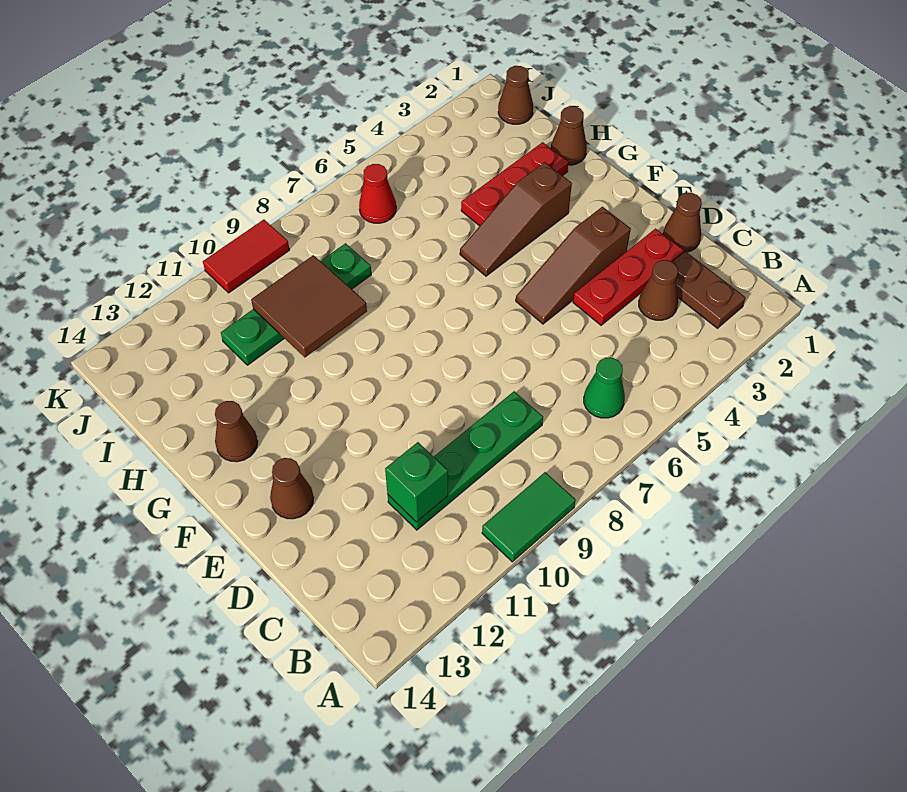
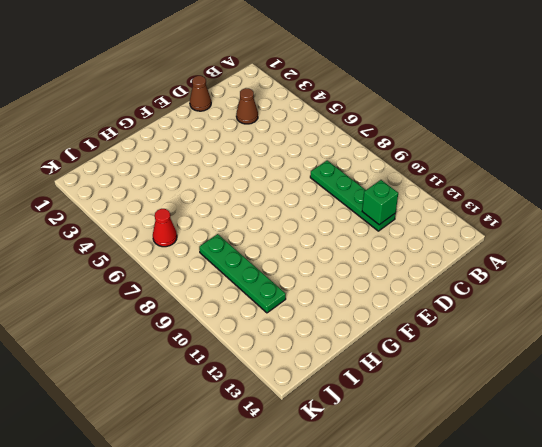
none -> green 1x2 tile [482,472,576,562]
none -> brown 1x2 plate [673,251,746,328]
none -> green 1x1 cone [584,358,625,418]

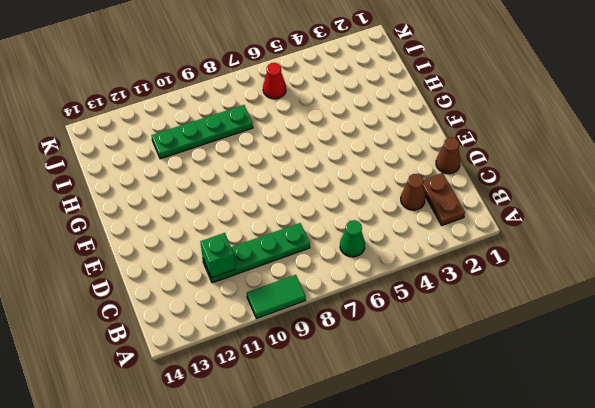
none -> red 1x3 plate [573,229,684,325]
none -> brown 1x3 slope [516,207,631,324]
none -> brown 1x1 cone [270,458,314,519]

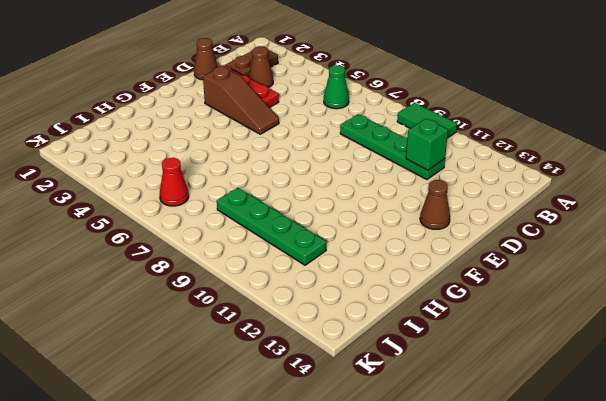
none -> brown 1x3 slope [460,162,572,276]
none -> brown 1x1 cone [215,401,258,462]
none -> brown 1x1 cone [551,106,587,165]

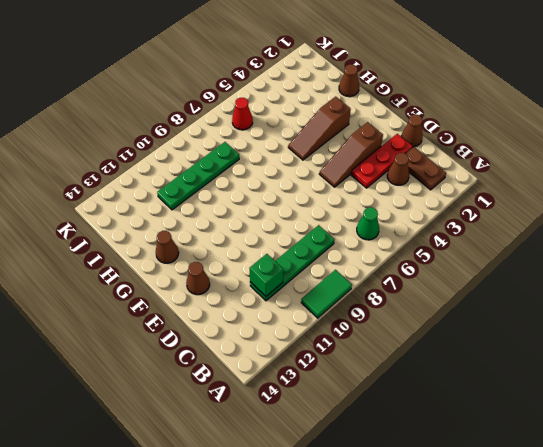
none -> red 1x3 plate [461,142,569,226]
none -> brown 1x1 cone [498,66,533,124]
none -> red 1x2 tile [203,220,289,293]

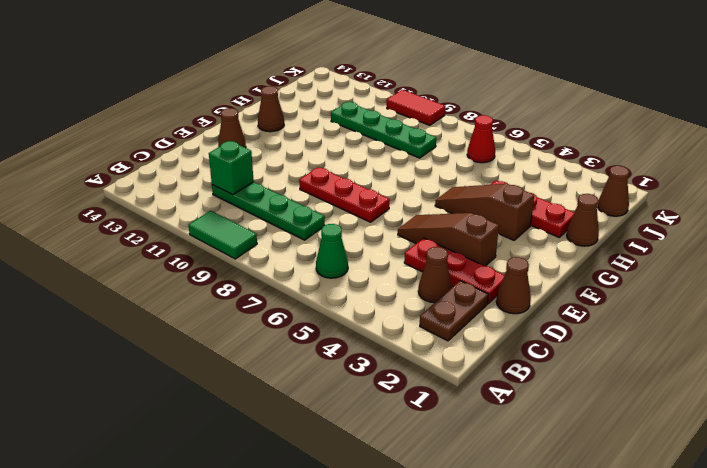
red 1x3 plate [299,167,389,222] -> none
none -> brown 2x2 tile [251,255,367,357]

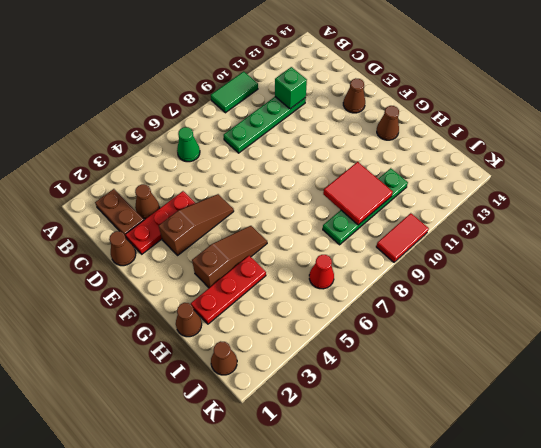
red 2x2 tile [323,162,393,225] -> brown 2x2 tile [251,255,367,357]

